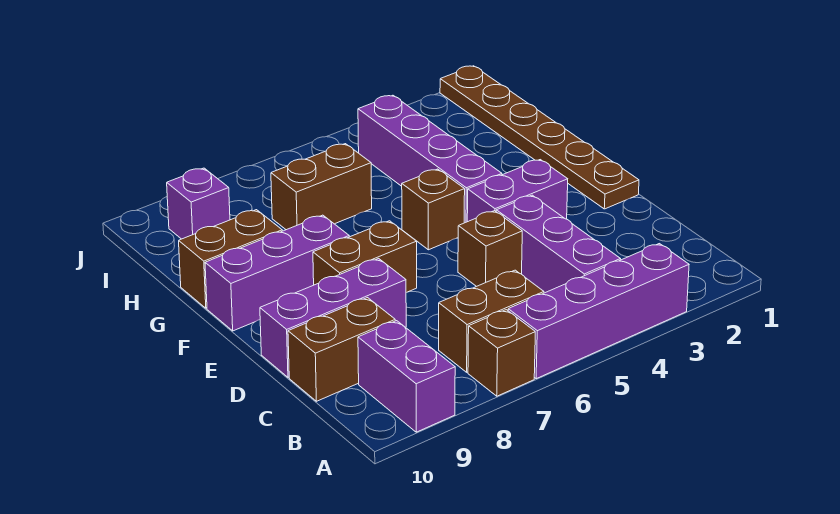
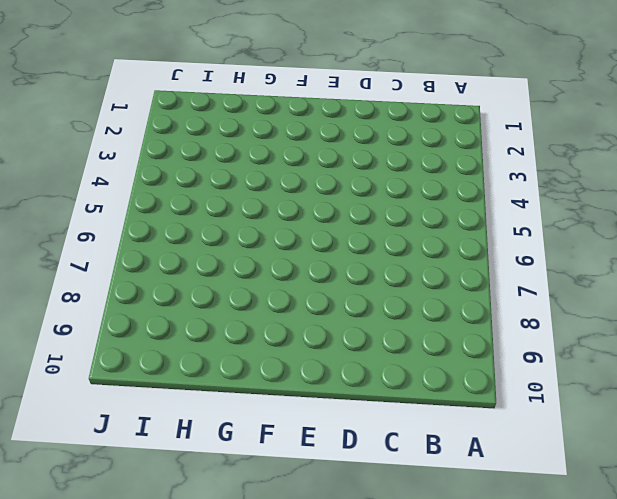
none -> purple 1x4 brick [508,244,689,379]
none -> brown 1x1 brick [468,310,535,396]
none -> purple 1x2 brick [358,321,455,432]

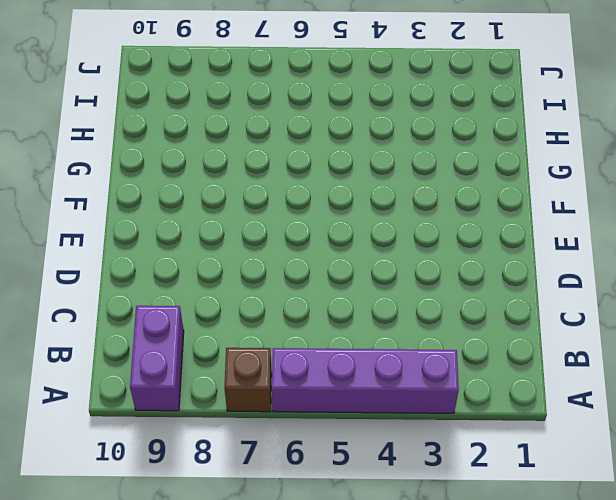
none -> purple 1x3 brick [496,195,620,293]
none -> brown 1x2 brick [439,270,544,372]
none -> brown 1x2 brick [288,298,395,401]

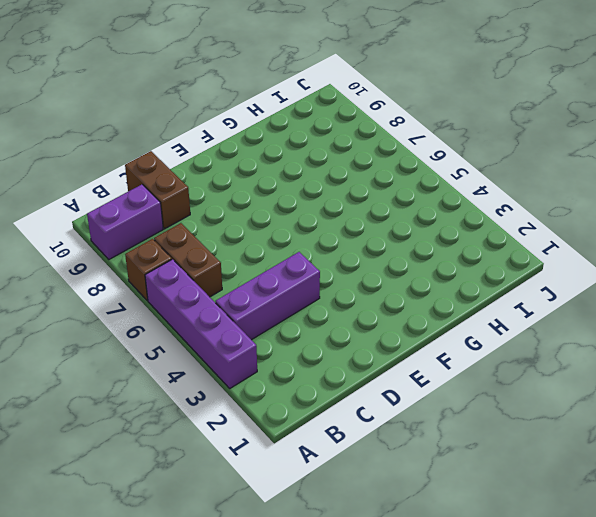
none -> brown 1x1 brick [458,211,522,287]
none -> purple 1x3 brick [260,259,406,377]
none -> brown 1x6 plate [440,66,639,209]

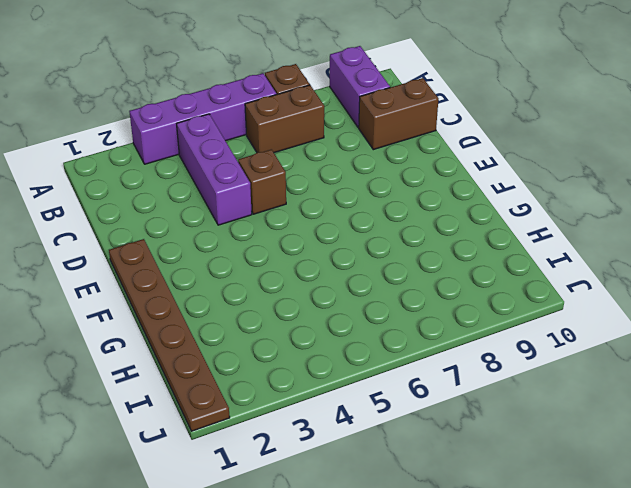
none -> purple 1x3 brick [260,259,406,377]
none -> purple 1x2 brick [467,160,568,222]
none -> brown 1x2 brick [313,221,417,293]

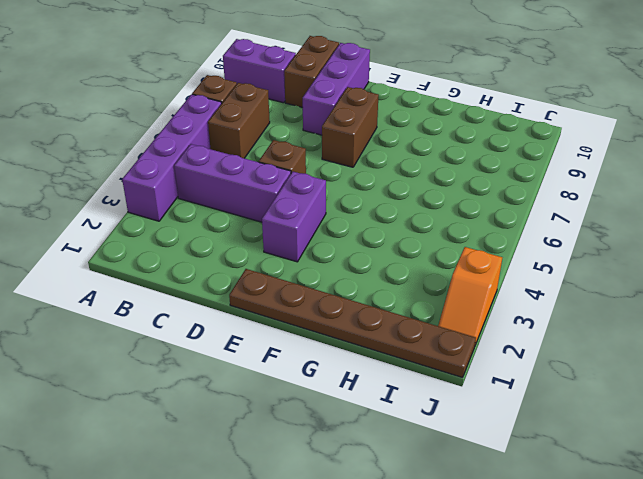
orange 1x2 slope [438,247,502,345] -> none
none -> purple 1x4 brick [358,95,502,223]
none -> brown 1x1 brick [402,169,465,250]
none -> purple 1x3 brick [205,215,349,331]

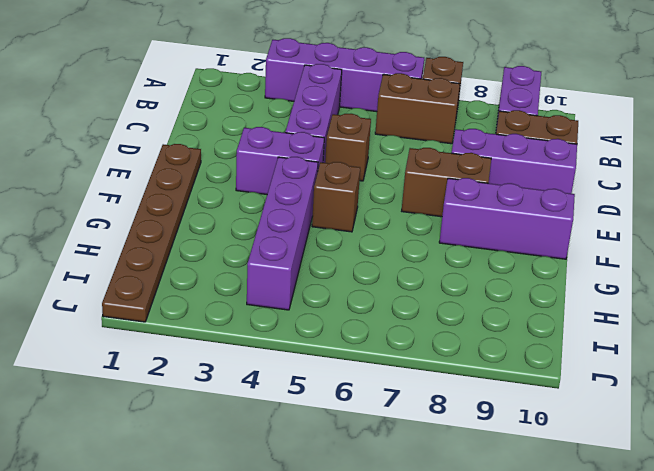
none -> brown 1x2 brick [179,210,282,308]
none -> brown 1x2 brick [271,144,372,230]
none -> purple 1x1 brick [167,168,230,239]

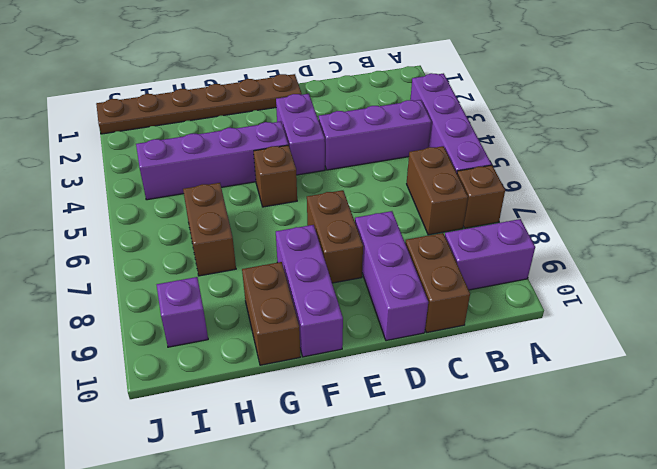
none -> brown 1x1 brick [458,211,522,287]

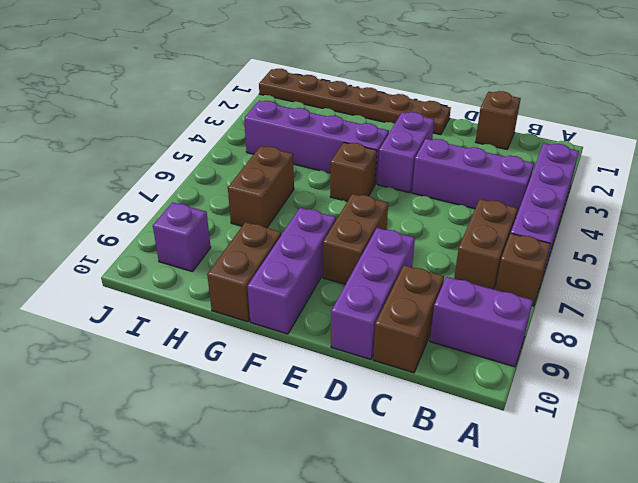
brown 1x1 brick [475,91,521,149] -> brown 1x1 brick moved to [458,211,522,287]

